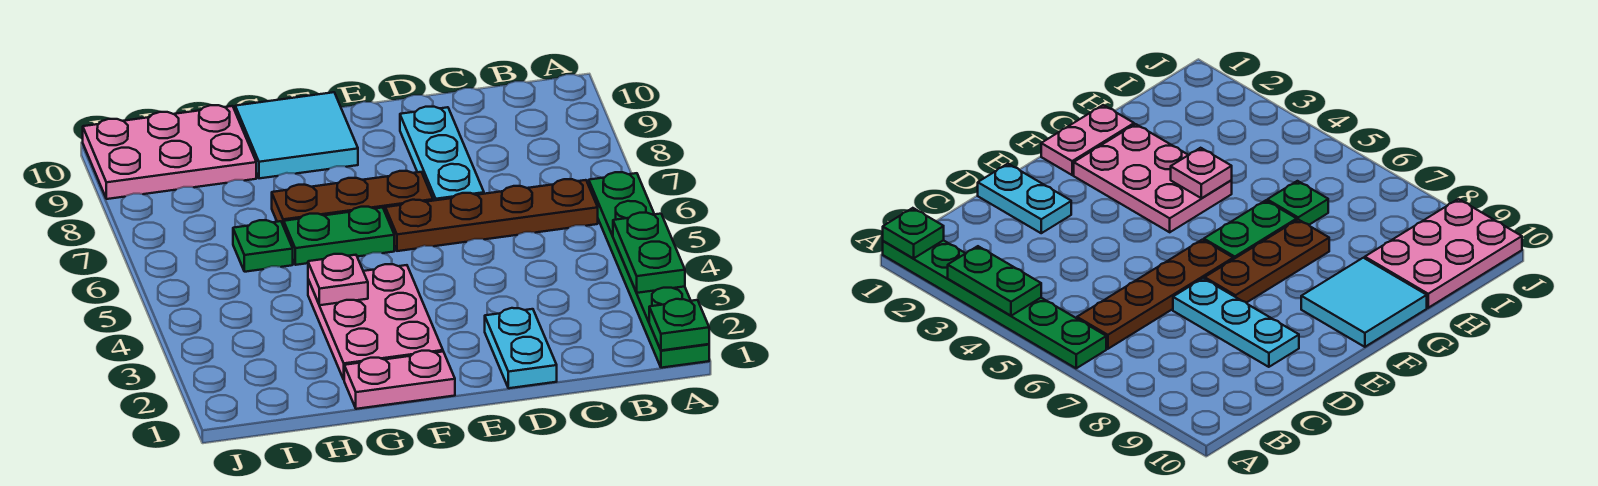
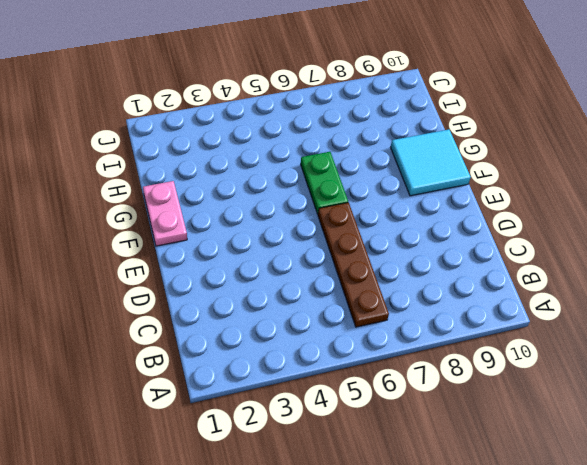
none -> green 1x6 plate [589,172,709,368]
none -> cyan 1x2 plate [485,308,557,388]
none -> cyan 1x3 plate [400,107,484,201]

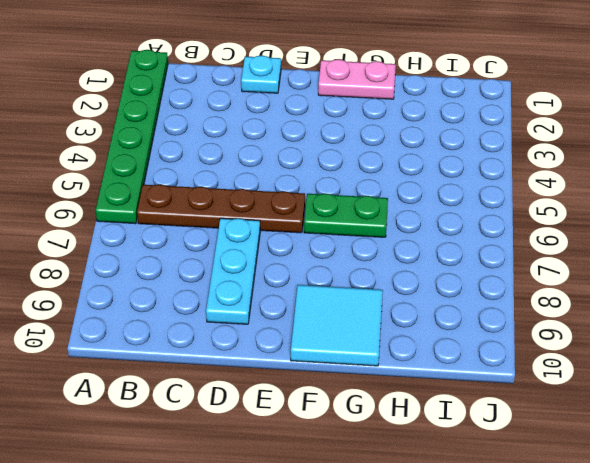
cyan 1x1 plate [241,55,281,93] -> cyan 1x2 plate [485,308,557,388]
none -> brown 1x3 plate [272,171,433,226]
none -> pink 2x3 plate [308,264,443,379]
none -> green 1x1 plate [233,220,293,272]

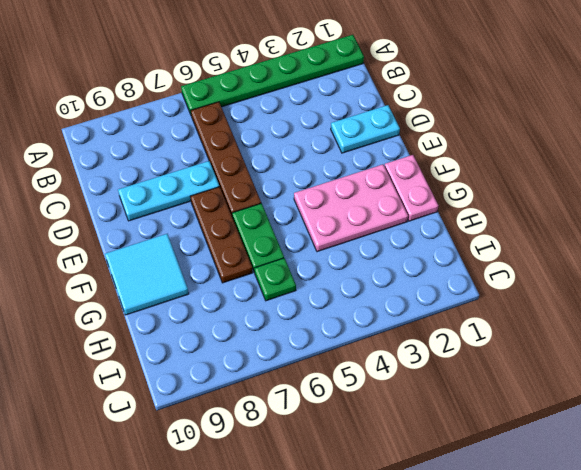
none -> pink 2x3 plate [83,105,256,199]
none -> green 1x1 plate [649,299,709,350]
none -> green 1x2 plate [613,213,685,293]

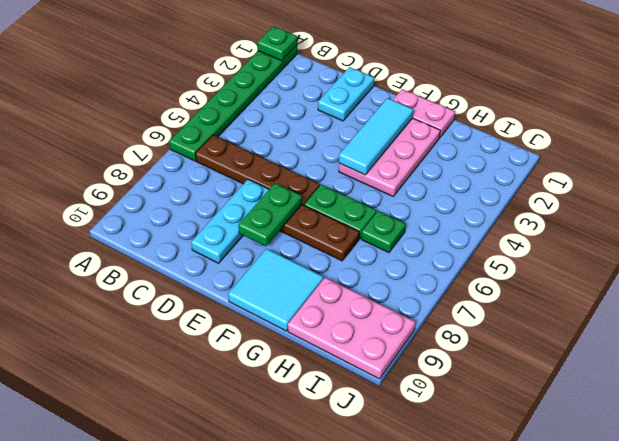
green 1x2 plate [238,183,302,246] -> green 1x2 plate moved to [613,213,685,293]
cyan 1x3 tile [339,98,413,175] -> none
none -> pink 1x1 plate [308,254,368,305]

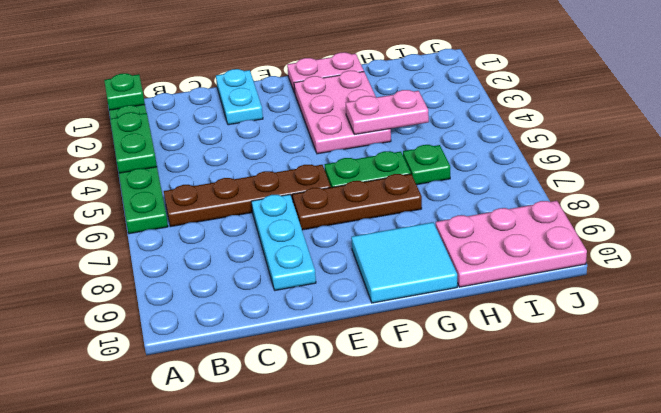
pink 1x2 plate [346,90,429,134] -> pink 1x1 plate [308,254,368,305]

